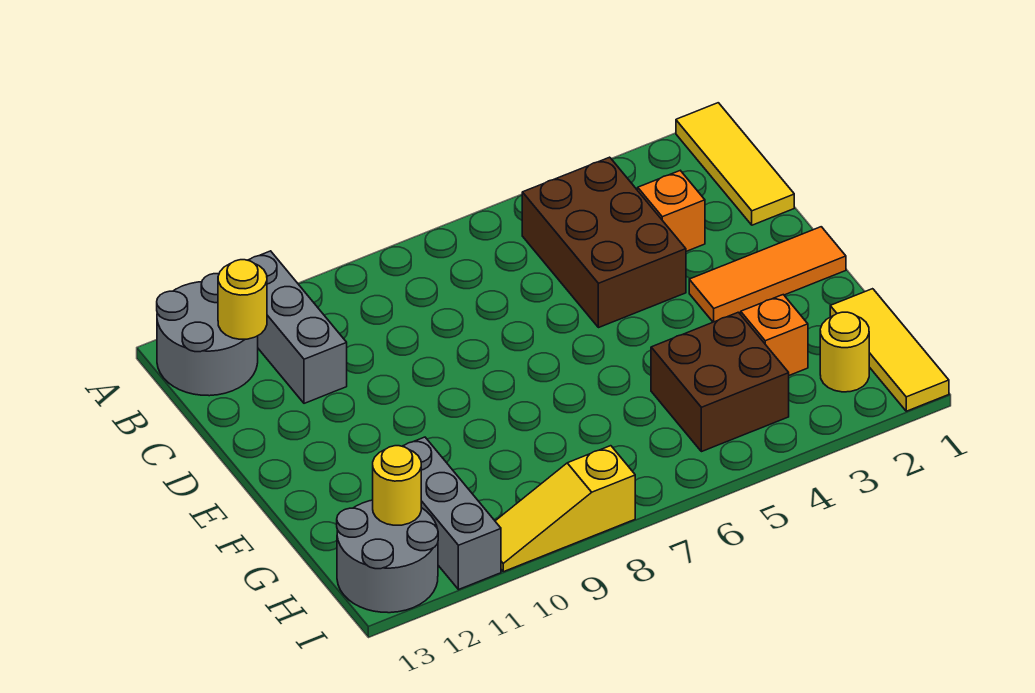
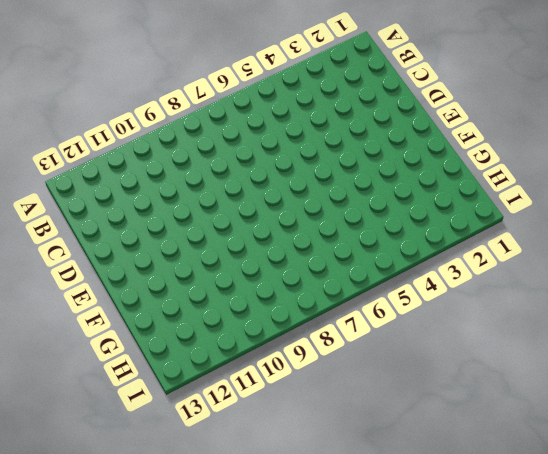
none -> yellow 1x3 tile [676,103,794,225]
none -> grey 1x3 brick [248,251,347,403]
none -> grey 2x2 round brick [157,274,258,396]

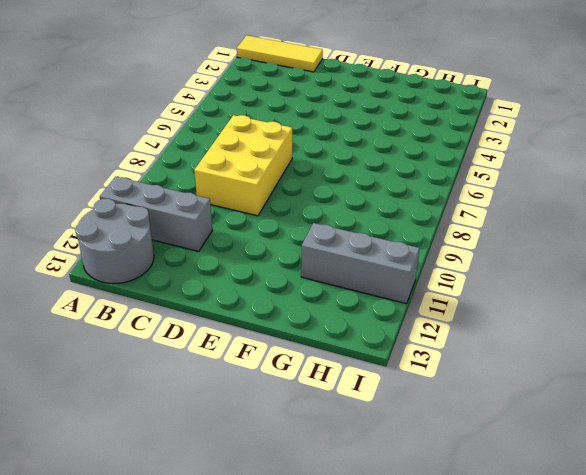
yellow 2x3 brick [194,115,292,216] -> none
none -> brown 2x3 brick [522,157,686,328]
none -> orange 1x1 brick [638,171,705,251]
none -> orange 1x3 tile [689,227,846,322]

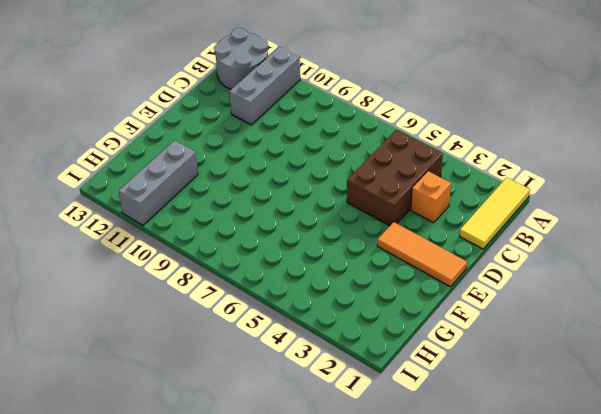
none -> yellow 1x3 tile [830,289,949,411]
none -> orange 1x1 brick [741,295,808,375]
none -> brown 2x2 brick [651,312,789,452]

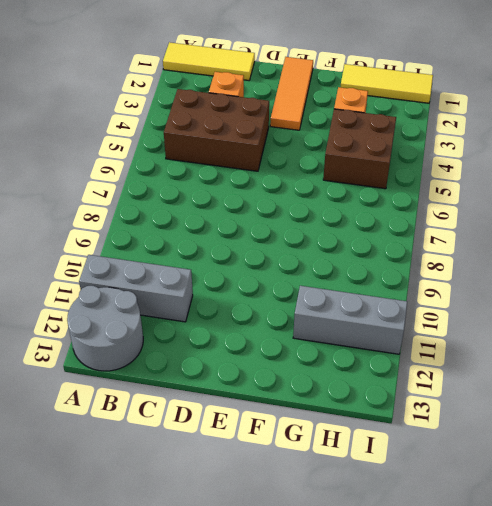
none -> yellow 1x1 round brick [820,312,869,392]
none -> grey 2x2 round brick [337,500,438,613]
none -> yellow 1x3 slope [495,446,635,572]

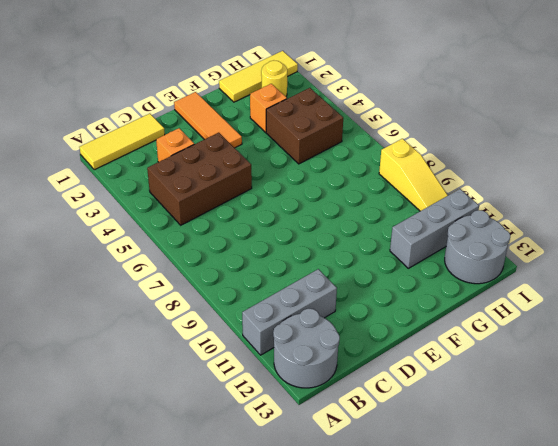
none -> yellow 1x1 round brick [218,260,267,339]
none -> yellow 1x1 round brick [373,446,421,525]

